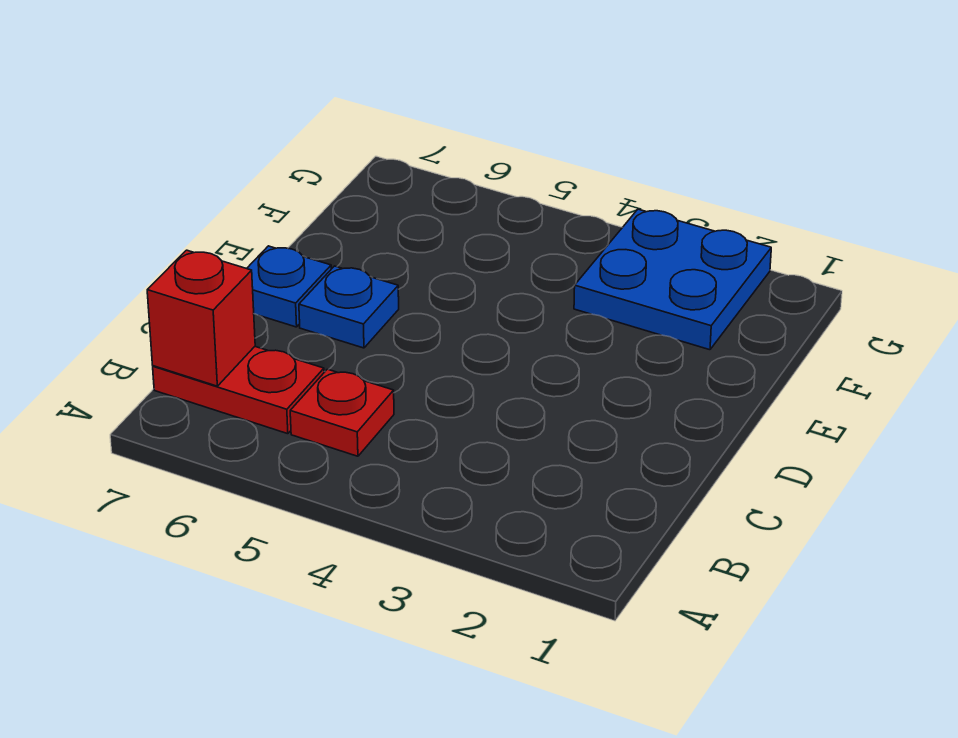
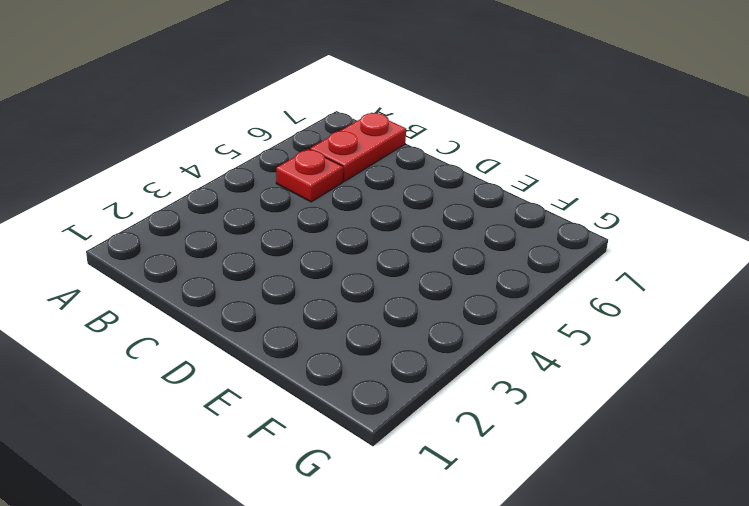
none -> blue 1x1 plate [299,266,399,348]
none -> blue 1x1 plate [247,246,331,327]

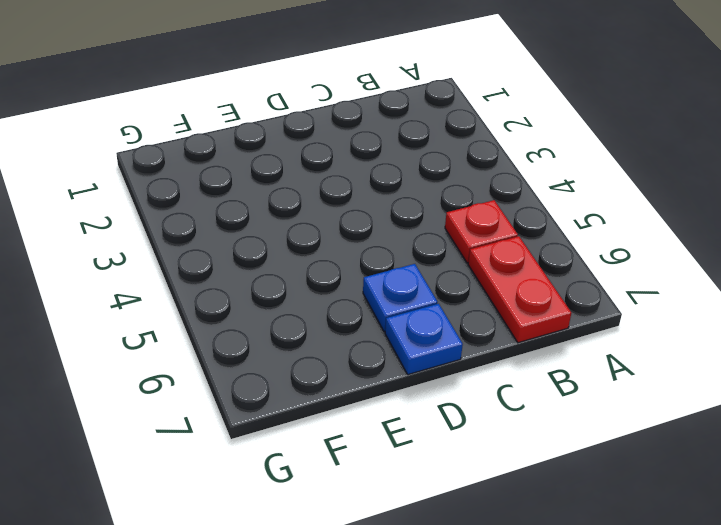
none -> blue 2x2 plate [574,209,771,350]
none -> red 1x1 brick [147,250,255,386]

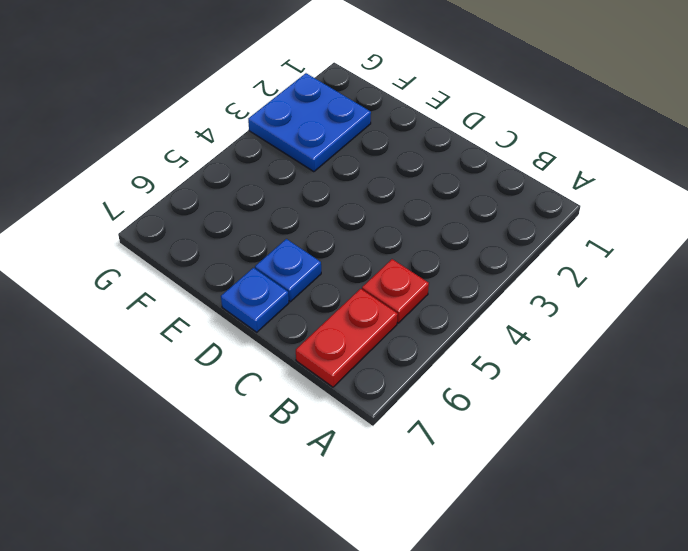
none -> red 1x1 brick [147,250,255,386]

